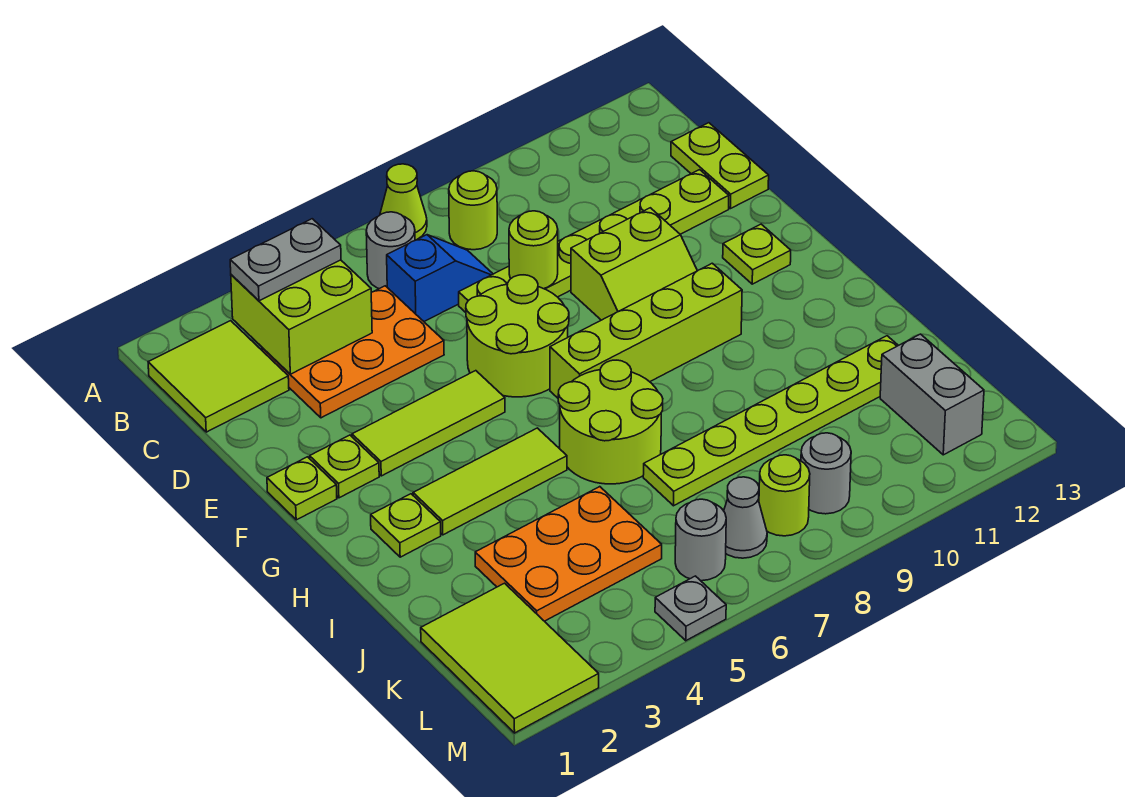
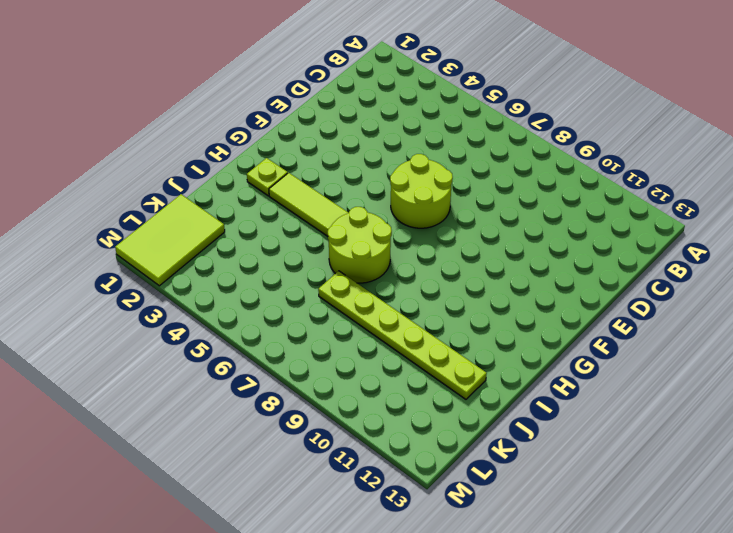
none -> lime 1x1 cone [380,164,427,240]
none -> lime 2x2 tile [148,321,289,432]
none -> grey 1x1 round brick [366,212,415,289]
none -> lime 1x1 round brick [449,171,497,250]

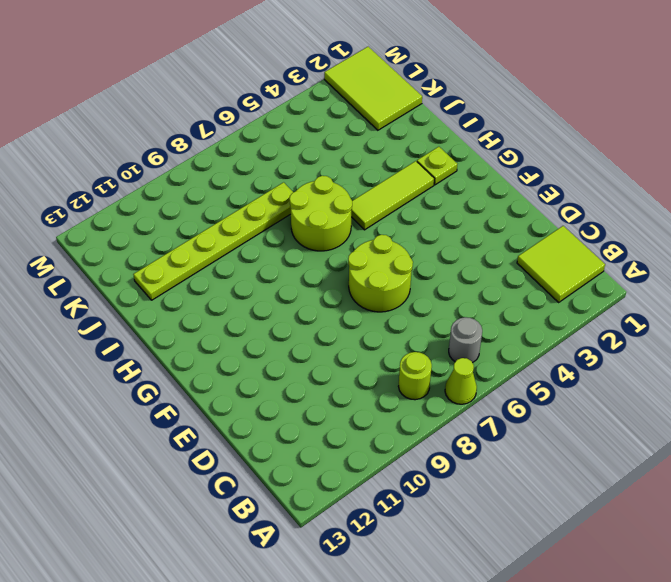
none -> orange 2x3 plate [262,286,444,418]
none -> blue 1x2 slope [387,235,493,321]
none -> lime 1x2 plate [671,123,769,209]
none -> lime 1x6 plate [459,170,729,312]

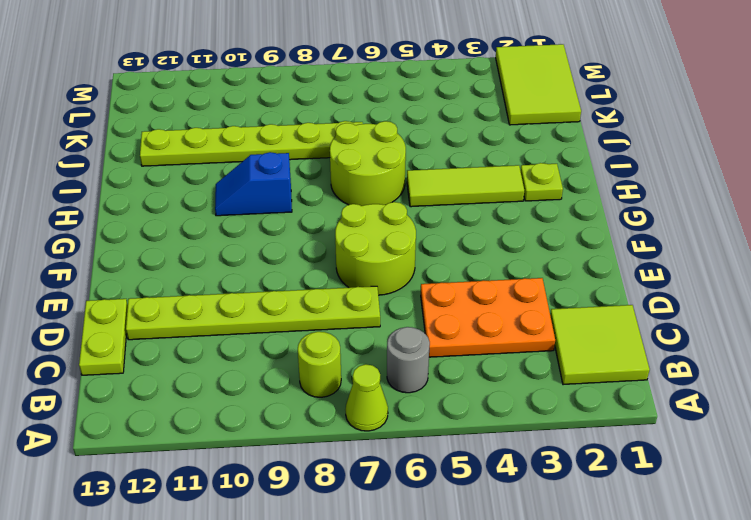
blue 1x2 slope [215,152,292,216] -> blue 1x2 slope moved to [387,235,493,321]
none -> lime 2x2 slope [571,208,697,320]
none -> lime 1x1 plate [267,457,337,520]
none -> lime 1x1 plate [310,435,379,498]
none -> lime 1x3 tile [352,371,505,476]

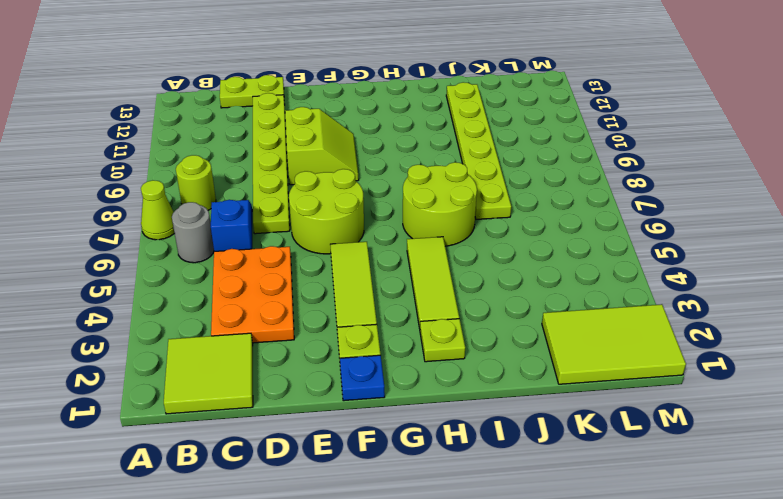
blue 1x1 plate [340,355,385,401] -> lime 1x1 plate [267,457,337,520]
none -> lime 1x1 plate [723,224,791,284]
none -> lime 1x4 brick [550,263,742,398]
none -> orange 2x3 plate [475,487,662,621]
none -> grey 1x2 brick [880,334,984,455]

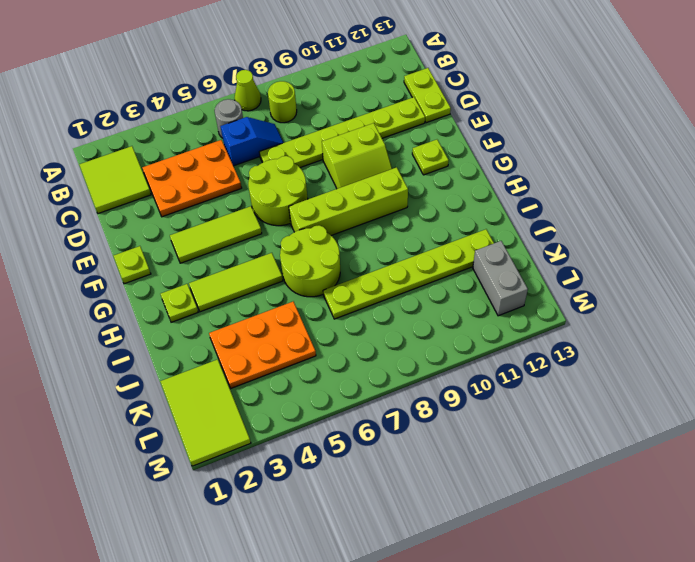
none -> lime 1x1 plate [310,435,379,498]
none -> grey 1x1 round brick [675,499,726,581]
none -> grey 1x1 cone [724,477,767,558]
none -> lime 1x1 round brick [759,455,810,536]

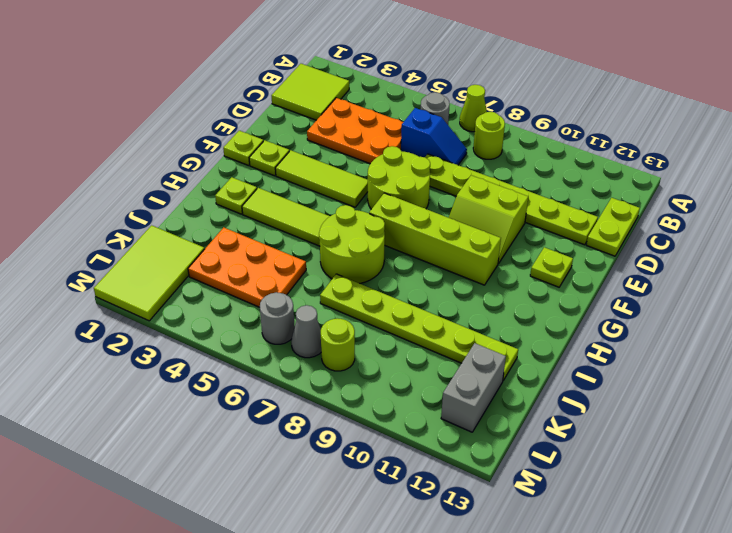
none -> grey 1x1 round brick [801,433,851,514]
none -> grey 1x1 plate [655,576,726,641]
none -> lime 2x2 brick [231,260,372,374]
none -> lime 1x1 round brick [509,211,558,289]

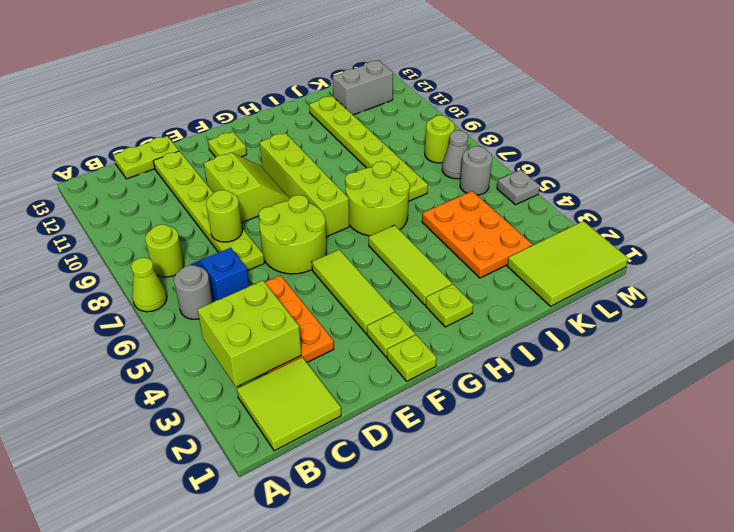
none -> grey 1x1 round brick [801,433,851,514]
none -> grey 1x2 plate [230,219,341,301]

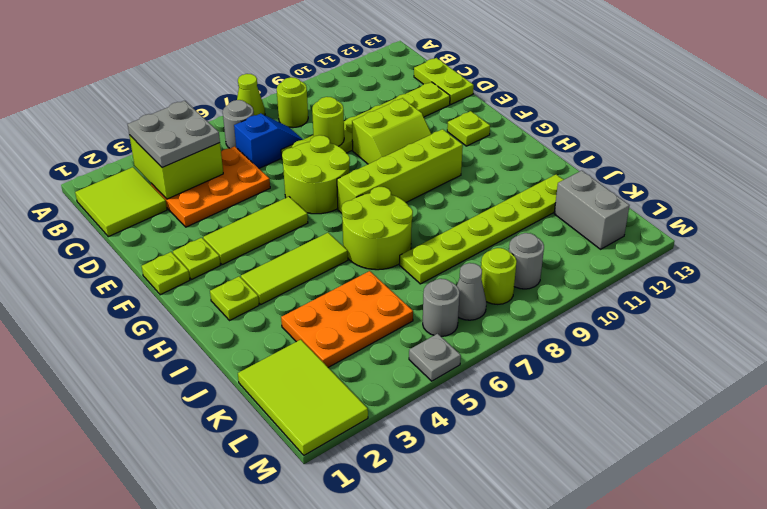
grey 2x2 plate [128,101,220,168] -> grey 1x2 plate [230,219,341,301]

